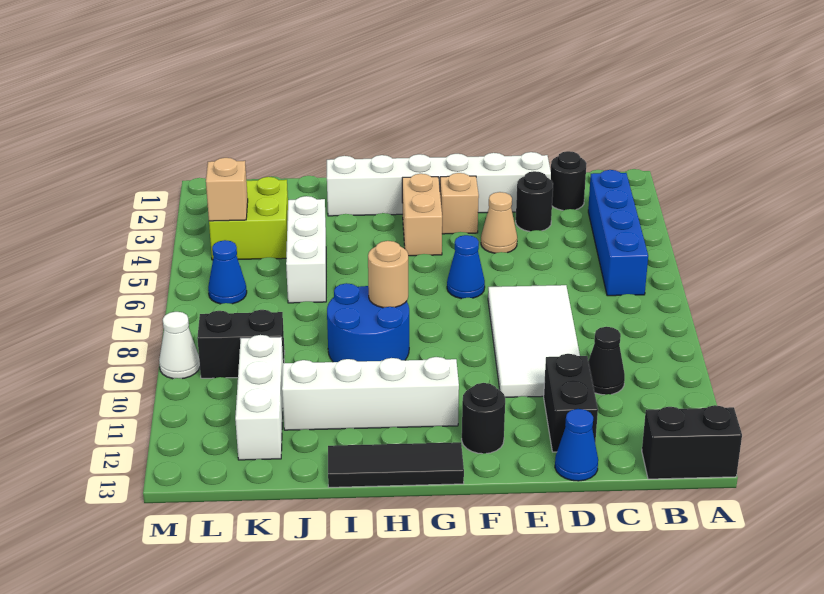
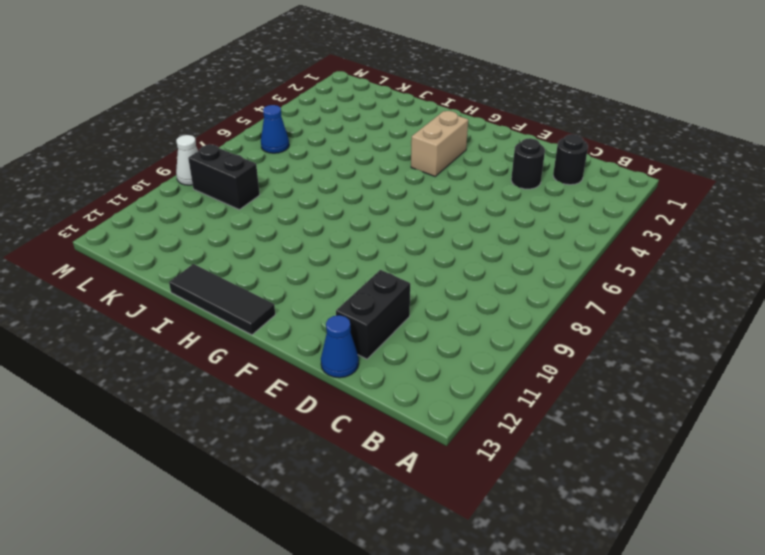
none -> black 1x2 brick [642,405,742,479]
none -> blue 1x4 brick [588,170,648,296]
none -> black 1x1 cone [588,327,625,395]

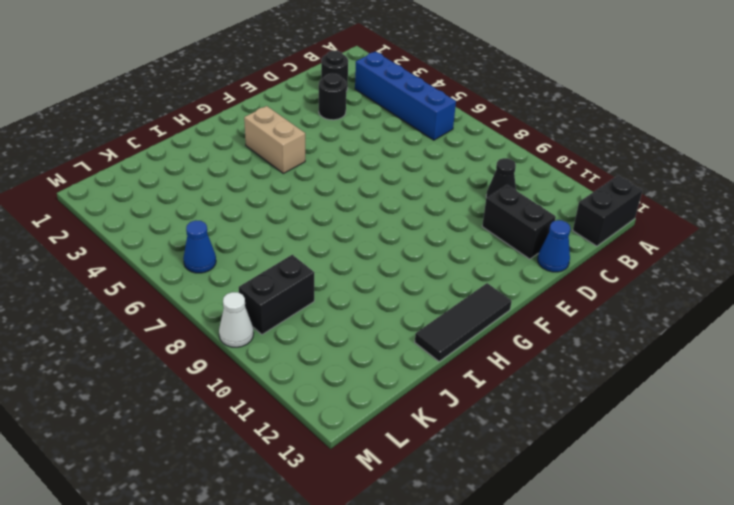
none -> white 1x6 brick [327,152,551,216]
none -> white 2x4 tile [488,285,580,397]
none -> tan 1x1 cone [481,192,517,253]

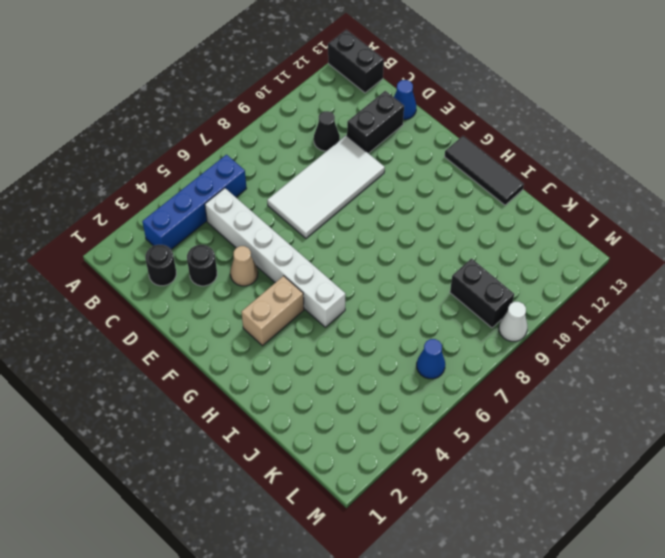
white 1x6 brick [205,188,346,327] -> white 1x6 brick moved to [327,152,551,216]
none -> tan 1x1 brick [440,173,479,234]
none -> blue 1x1 cone [447,235,485,299]
none -> black 1x1 round brick [462,383,505,454]

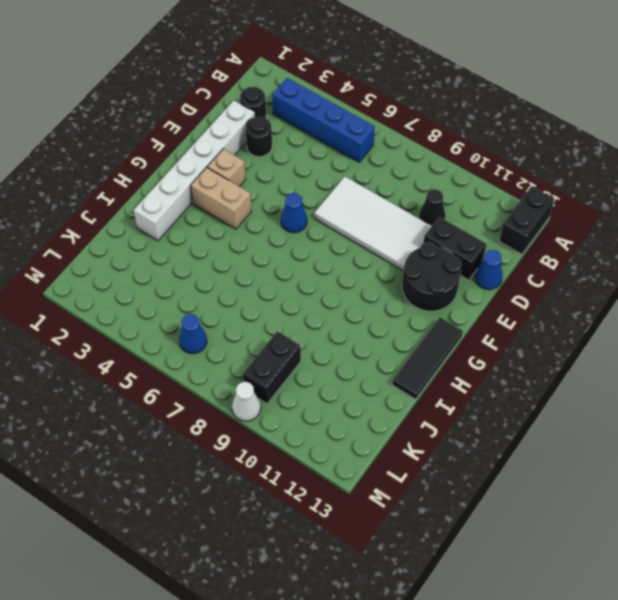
black 2x2 round brick [402,242,462,311] -> black 1x1 round brick [462,383,505,454]
none -> tan 1x1 cone [481,192,517,253]
none -> white 1x4 brick [282,357,459,430]
none -> blue 2x2 round brick [327,283,409,362]

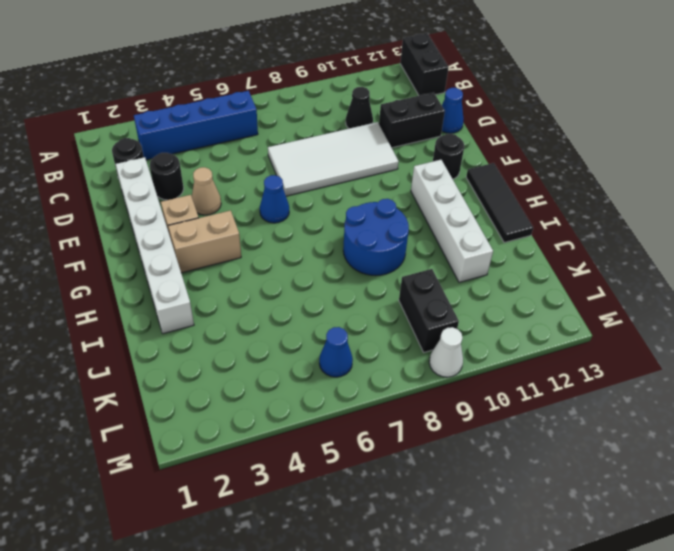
none -> white 1x3 brick [286,196,326,303]
none -> lime 2x2 brick [209,177,288,260]
none -> white 1x3 brick [235,335,283,460]

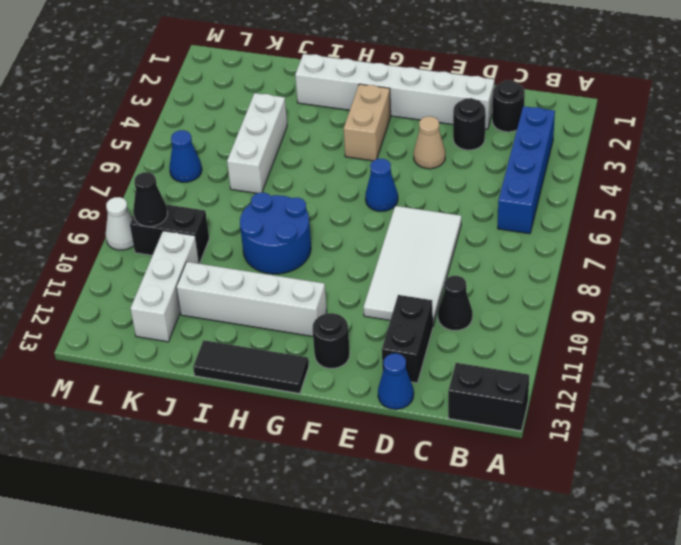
black 1x1 cone [133,172,168,227] -> none
none -> tan 1x1 brick [440,173,479,234]
none -> lime 2x2 brick [209,177,288,260]
none -> tan 1x1 round brick [368,241,408,308]

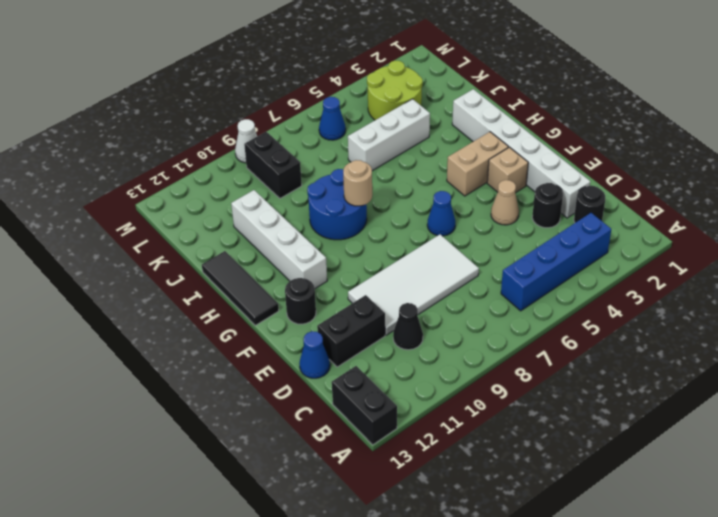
lime 2x2 round brick [367,60,423,120] -> lime 2x2 brick [209,177,288,260]
none -> white 1x3 brick [235,335,283,460]
none -> tan 1x1 brick [206,158,248,221]

